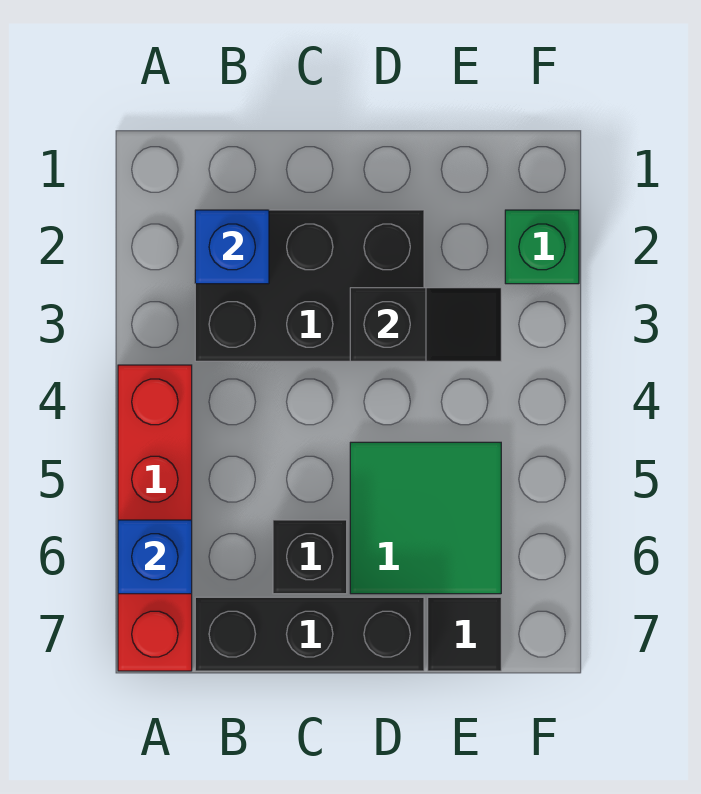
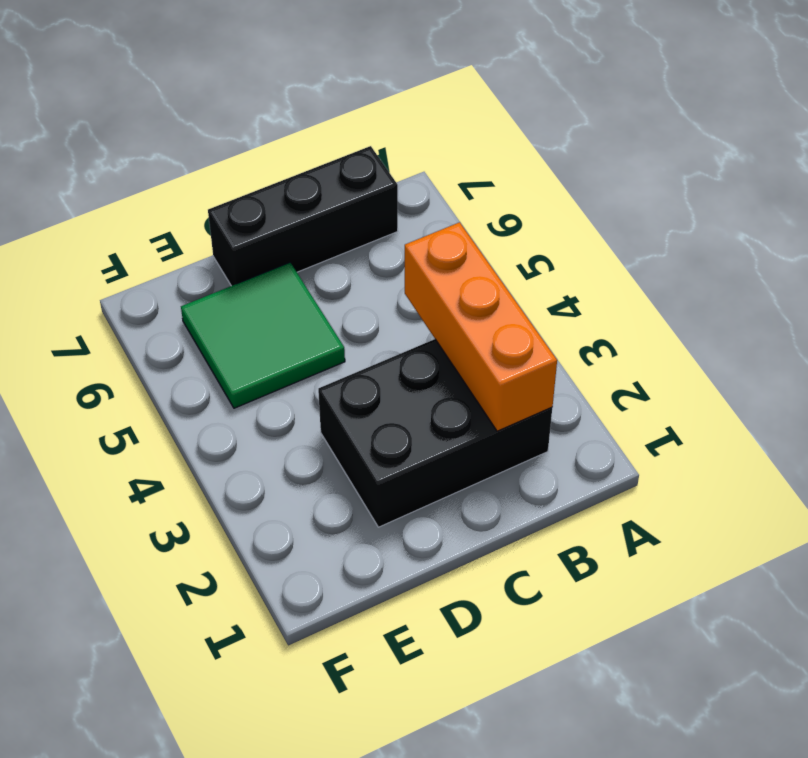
orange 1x3 brick [405,222,557,431] -> blue 1x1 brick [195,210,269,284]
none -> red 1x4 brick [118,365,192,671]
none -> black 1x1 brick [273,520,347,594]

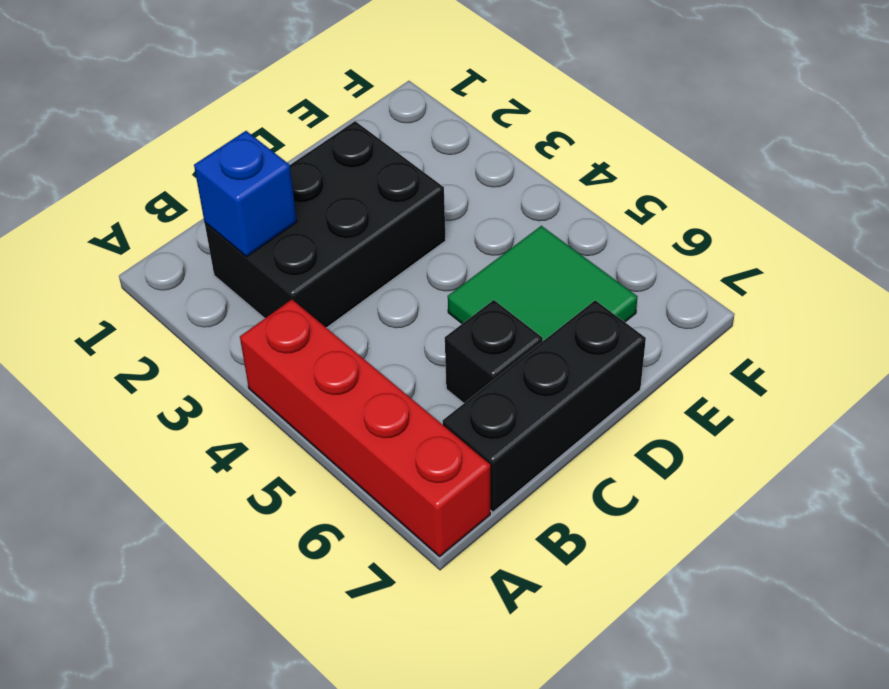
none -> black 1x1 tile [428,597,501,671]
none -> green 1x1 brick [505,210,579,284]

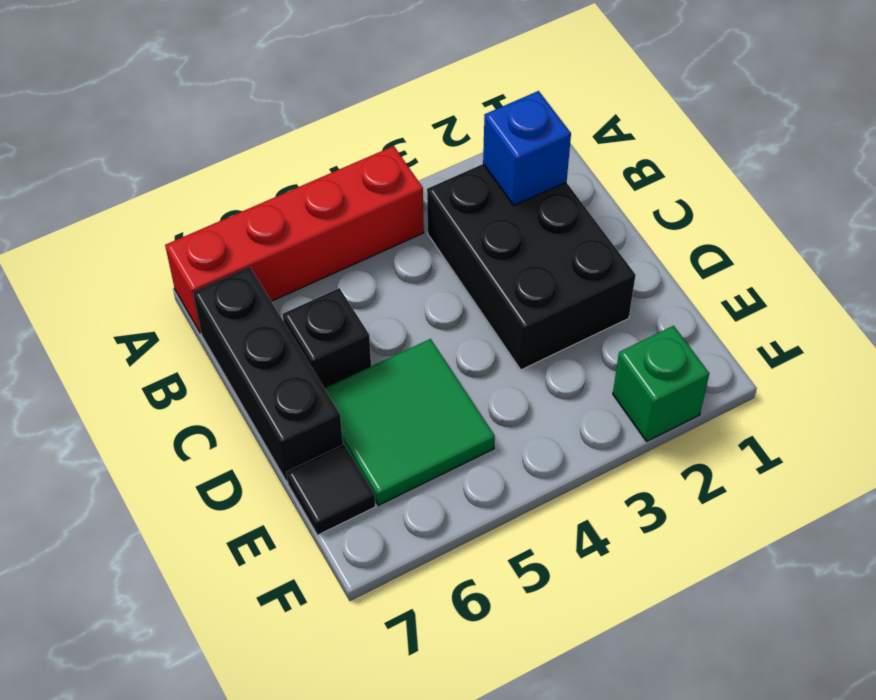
none -> blue 1x1 brick [118,520,192,594]
none -> black 1x2 slope [350,288,501,361]

